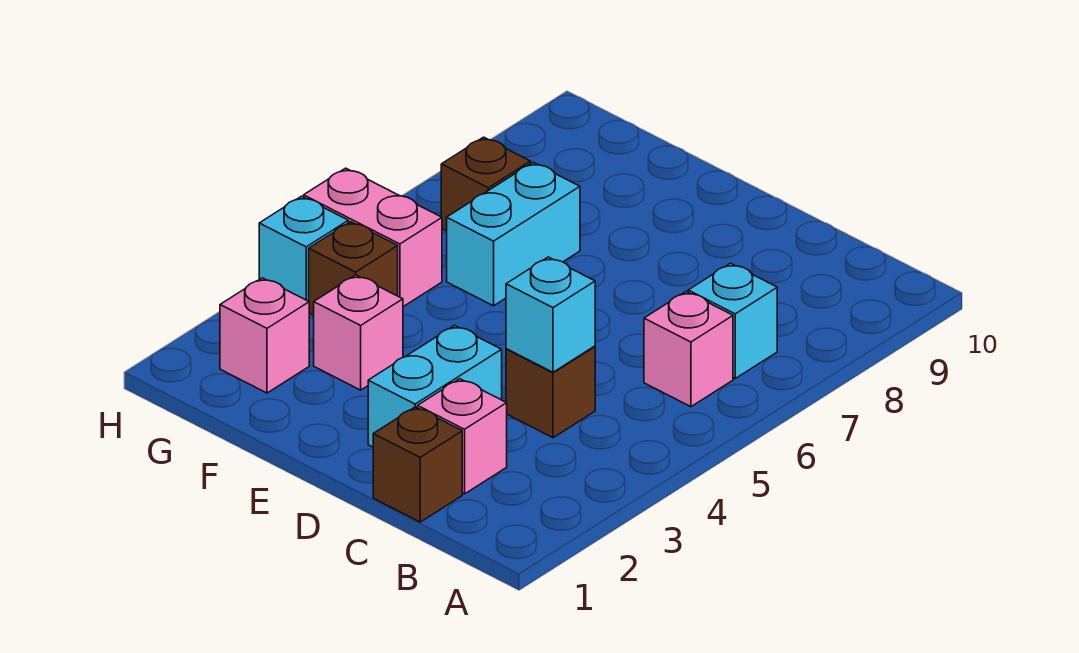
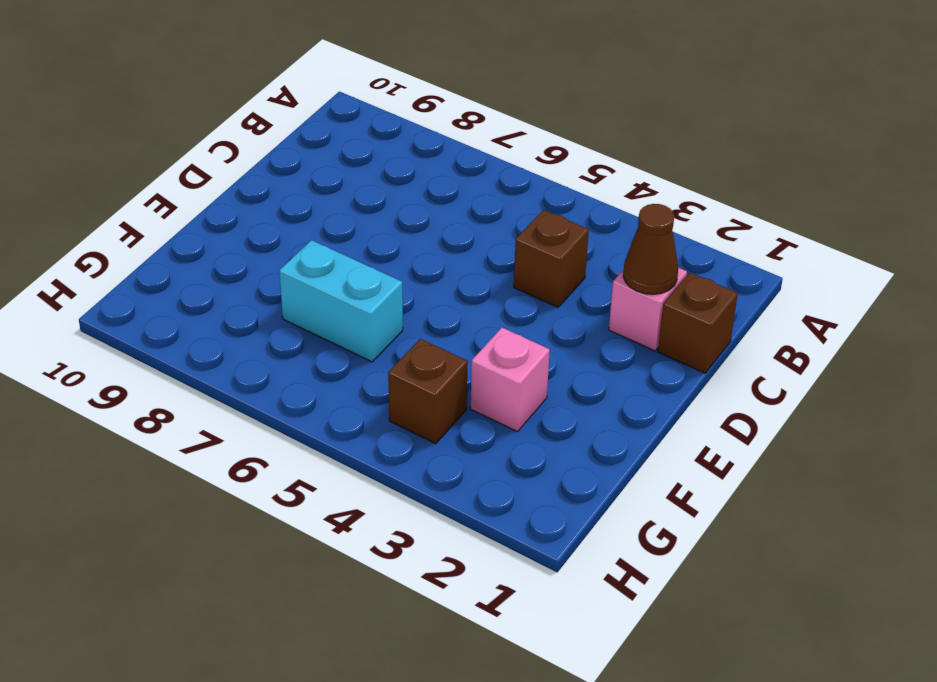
brown 1x1 cone [623,204,678,294] -> none
none -> pink 1x1 brick [644,292,733,407]
none -> cyan 1x1 brick [688,263,777,378]
none -> cyan 1x2 brick [368,325,502,447]

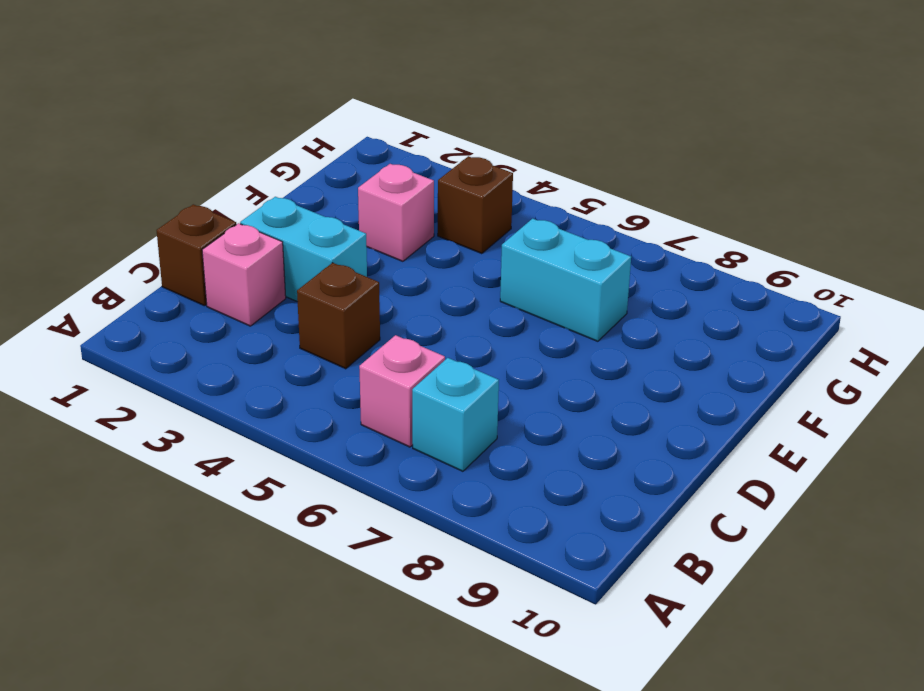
none -> pink 1x1 brick [220,278,309,393]
none -> pink 1x2 brick [304,168,442,307]
none -> brown 1x1 brick [441,137,531,231]

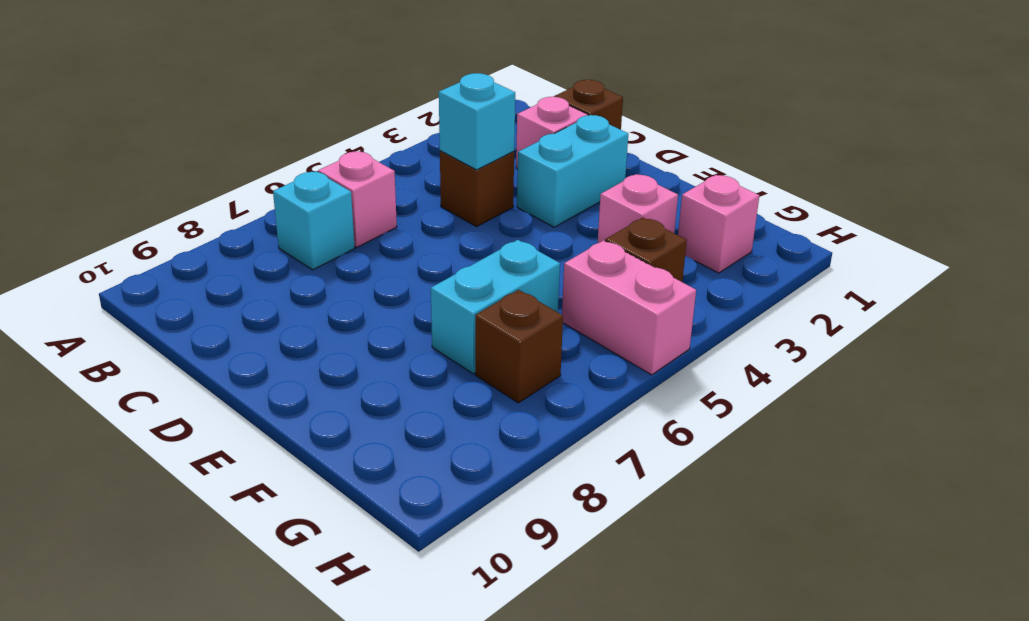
none -> cyan 1x1 brick [259,196,348,301]

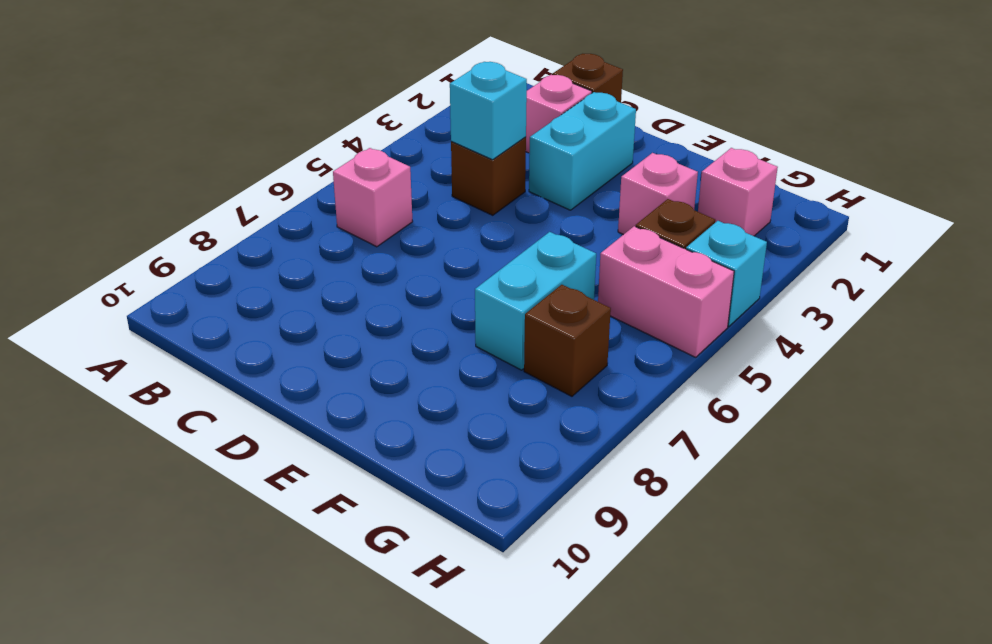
none -> cyan 1x1 brick [688,263,777,378]

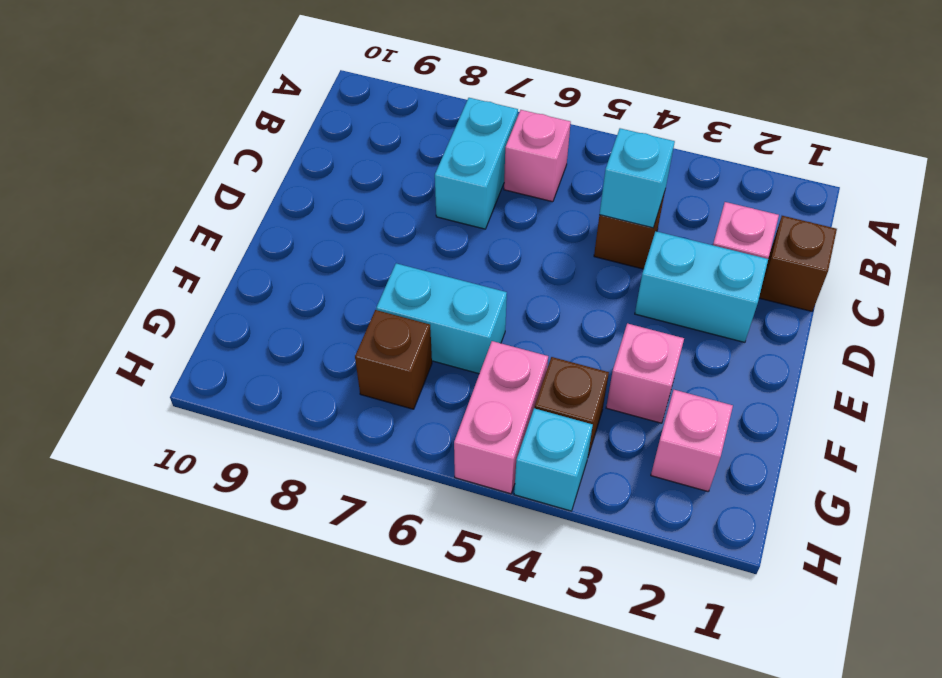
cyan 1x2 brick [435,98,518,229] -> cyan 1x1 brick [688,263,777,378]

